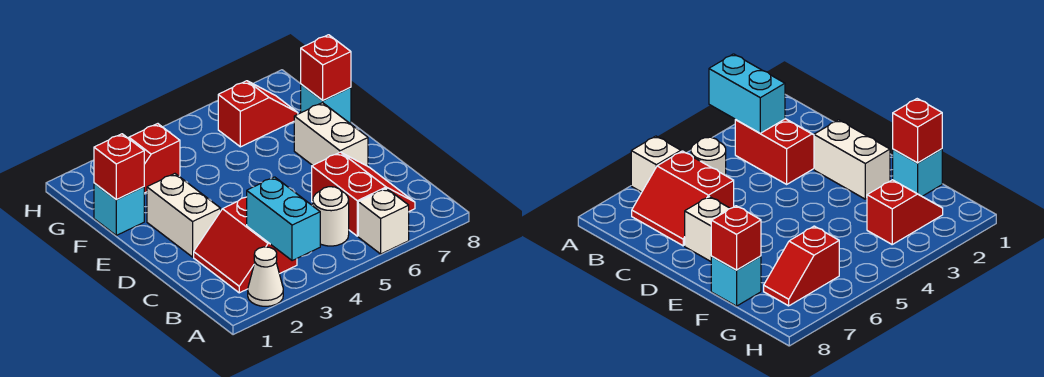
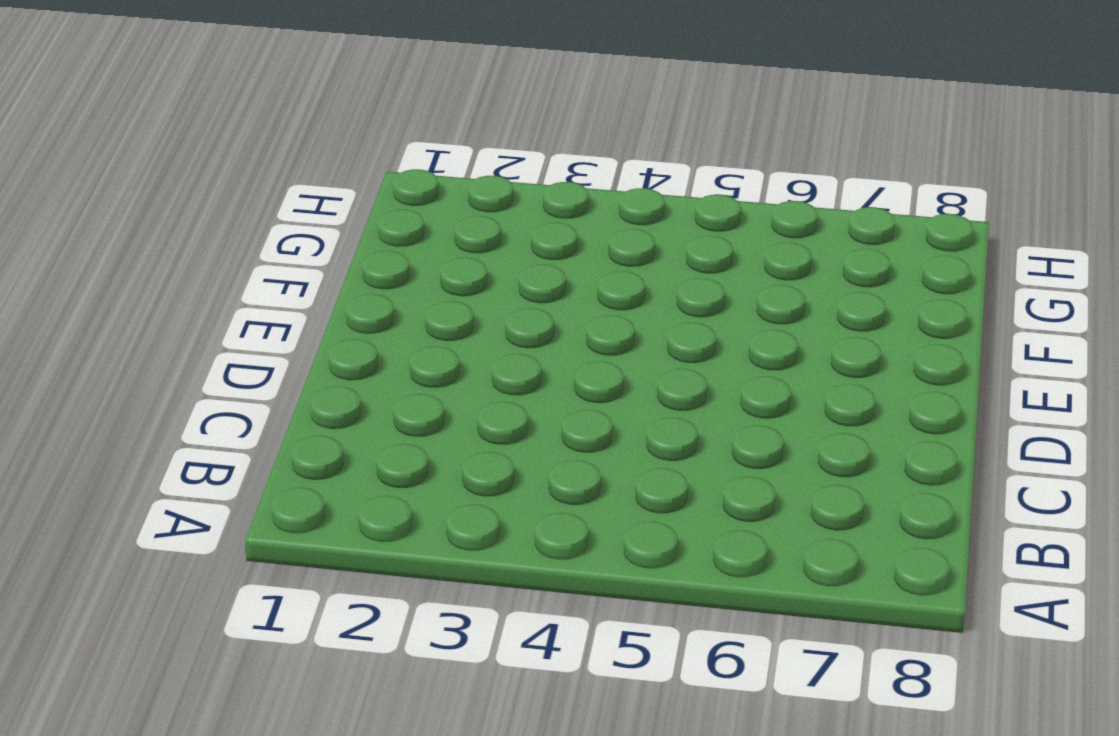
none -> white 1x1 cone [248,247,283,306]
none -> white 1x1 brick [358,188,409,254]
none -> red 2x2 slope [194,197,297,293]

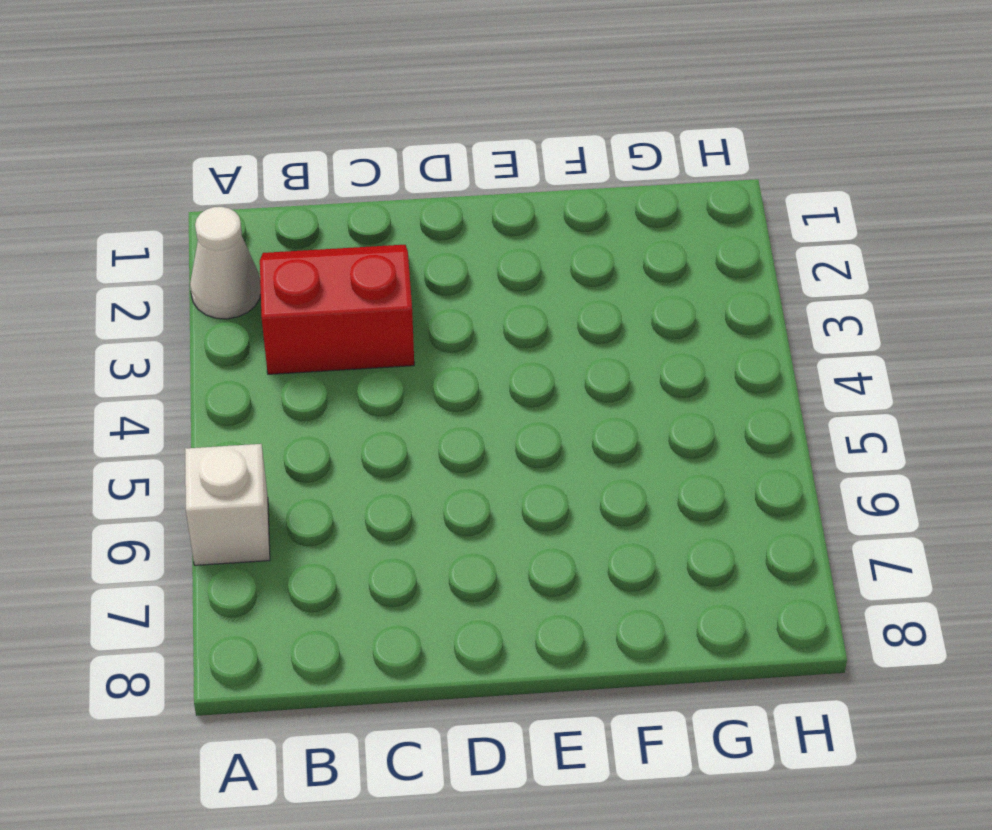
none -> white 1x1 round brick [313,187,349,246]
none -> red 2x2 slope [312,152,415,236]
none -> white 1x2 brick [147,174,221,257]

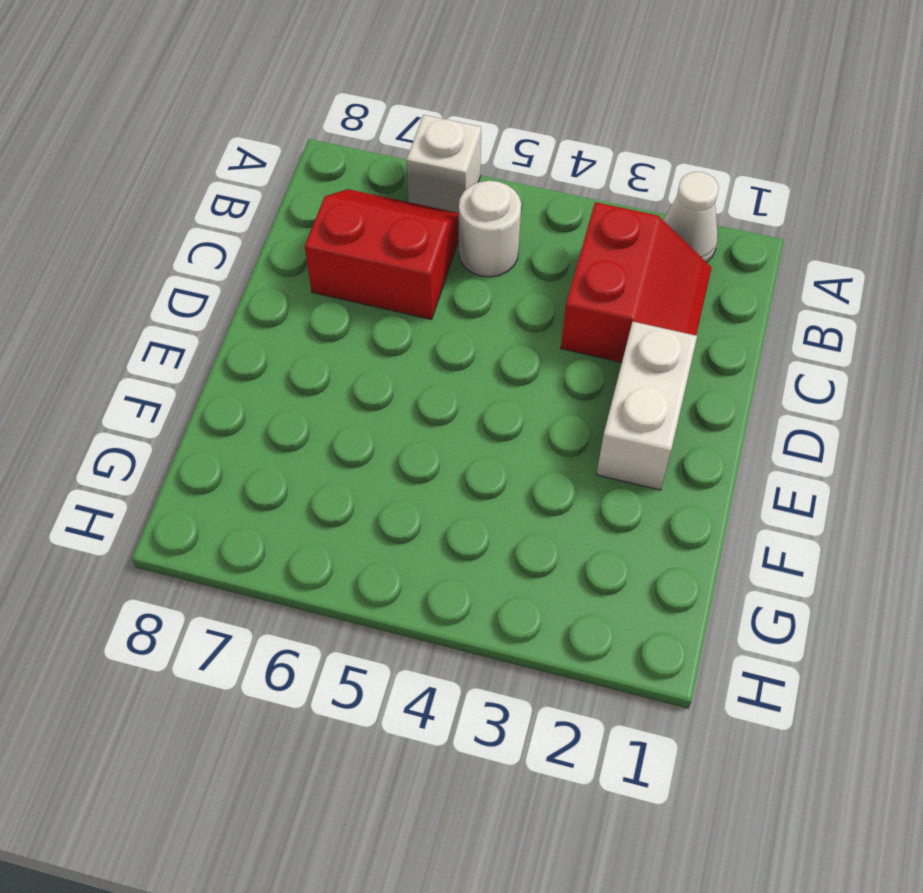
red 2x2 slope [305,189,459,319] -> red 2x2 slope turned to [312,152,415,236]
none -> white 1x2 brick [294,103,368,166]
none -> cyan 1x1 brick [94,183,144,235]
none -> cyan 1x1 brick [301,84,351,123]

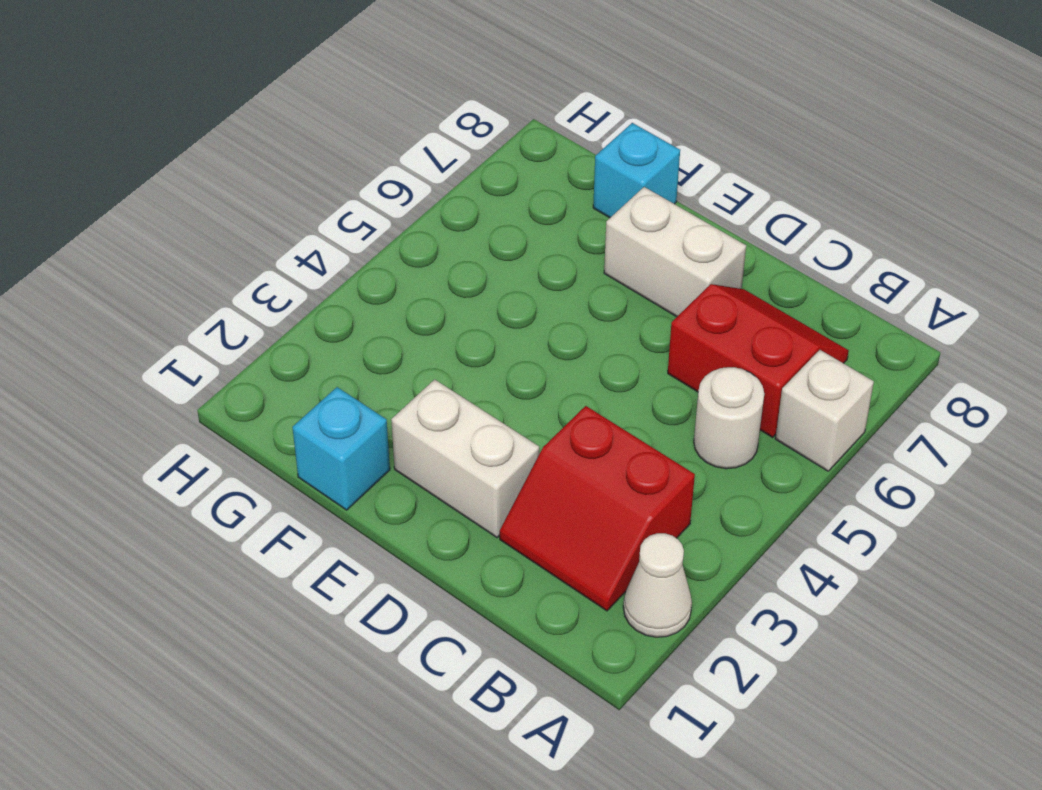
none -> red 1x2 slope [128,124,180,193]
none -> red 1x2 slope [218,81,298,147]
none -> cyan 1x2 brick [247,177,320,261]

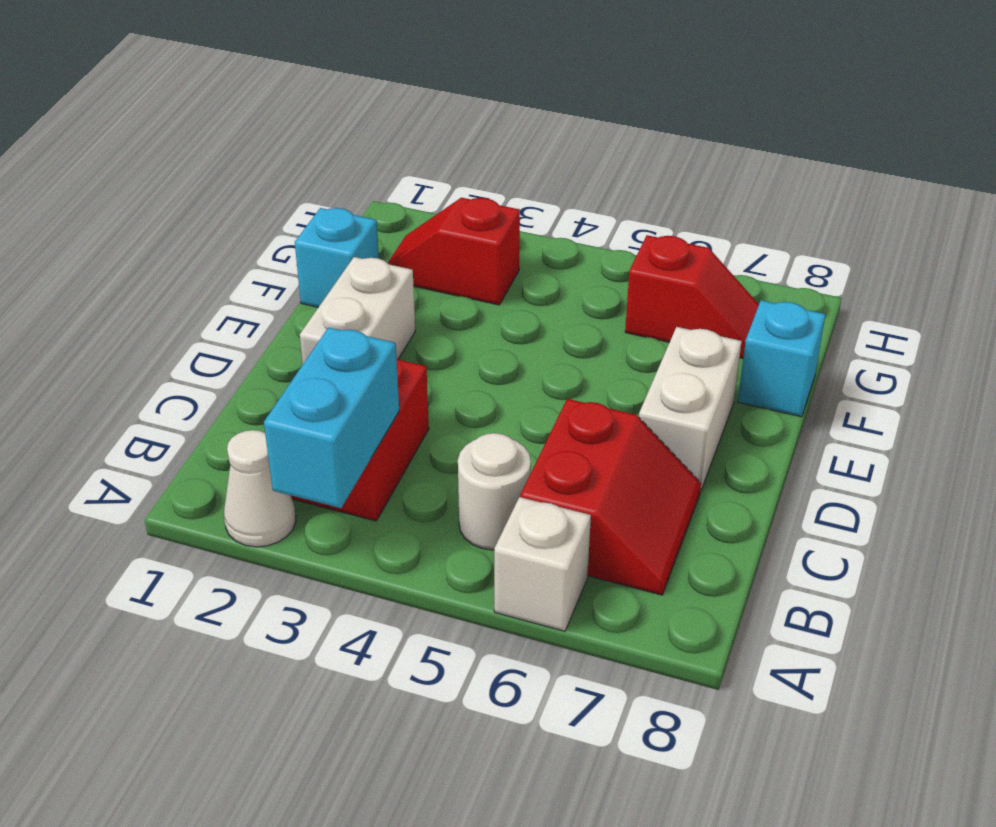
none -> red 1x1 brick [94,134,144,200]
none -> red 1x1 brick [301,35,351,100]

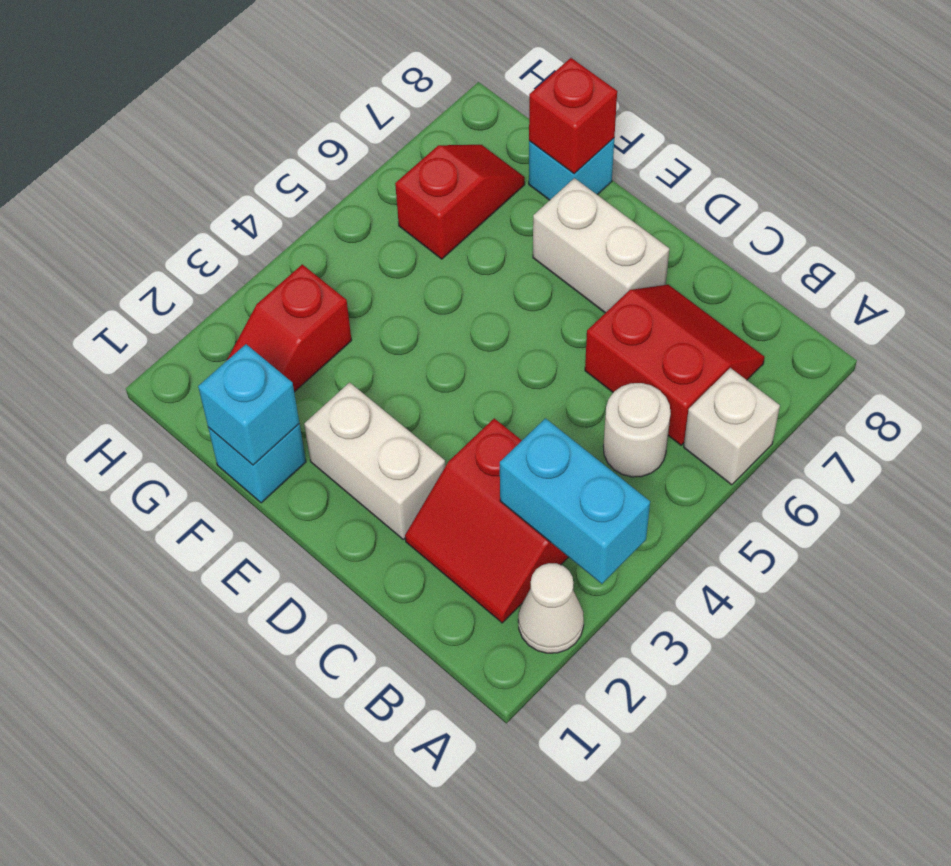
cyan 1x1 brick [198,344,299,465] -> red 1x1 brick [94,134,144,200]

